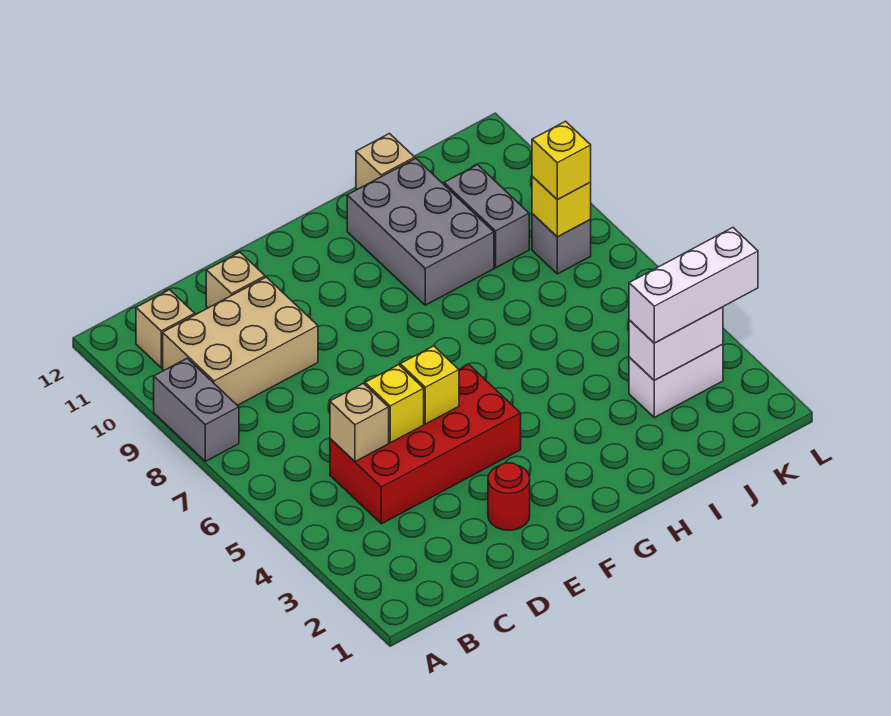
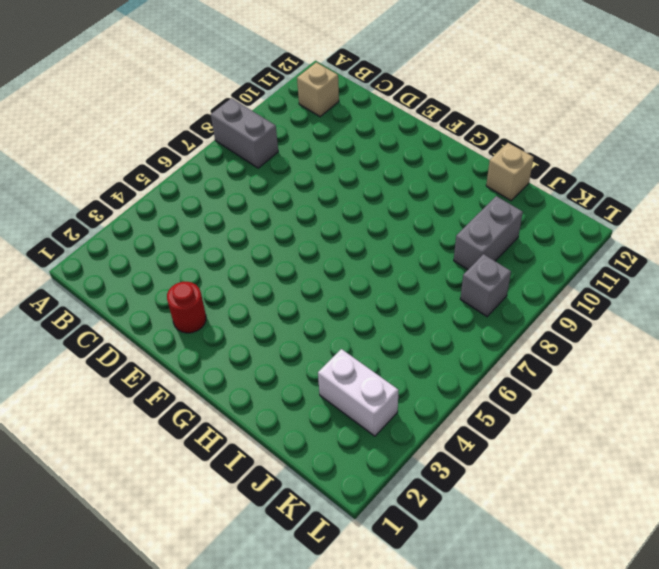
grey 1x2 brick [211,98,278,168] -> grey 1x2 brick turned to [154,358,239,461]
none -> tan 2x3 brick [163,277,318,405]
none -> red 2x4 brick [330,365,521,524]
none -> tan 1x1 brick [206,252,265,308]

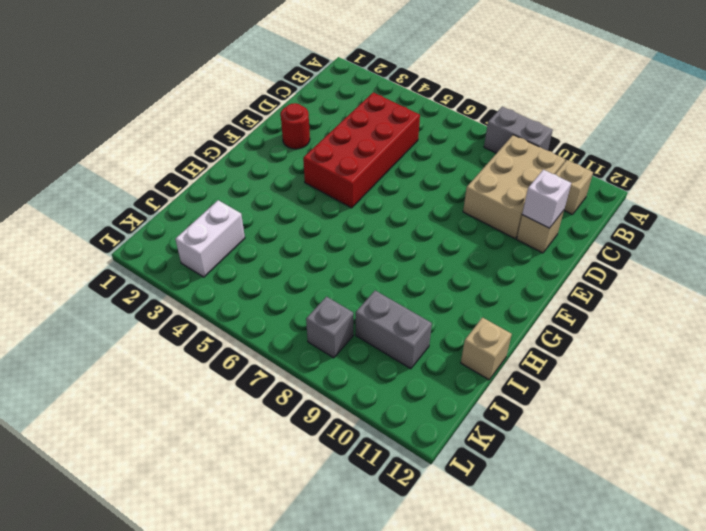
white 1x1 brick [522,170,571,228] -> none
none -> grey 2x3 brick [347,159,494,305]
none -> tan 1x1 brick [330,383,389,462]
none -> yellow 1x1 brick [365,365,424,443]

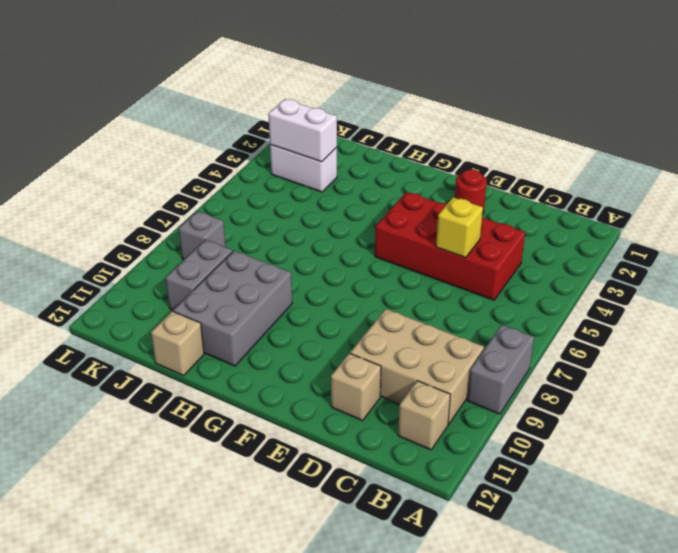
none -> tan 1x1 brick [330,383,389,462]
none -> yellow 1x1 brick [400,346,459,424]
none -> yellow 1x1 brick [532,177,591,237]

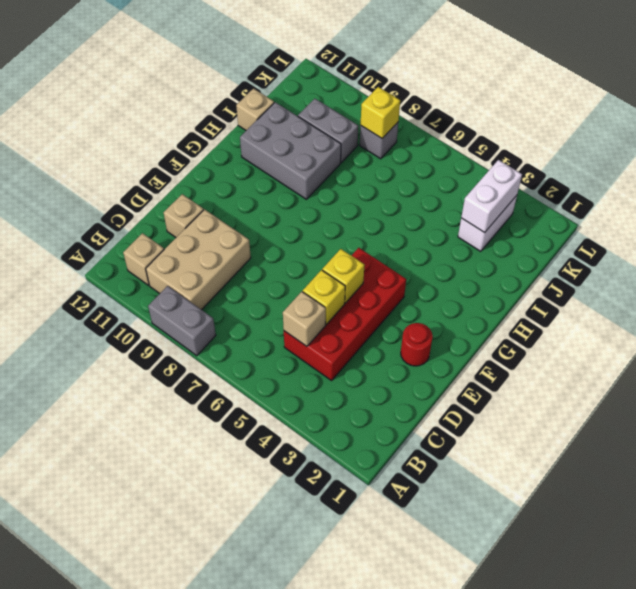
none -> white 1x3 brick [629,228,758,343]
none -> yellow 1x1 brick [532,121,591,200]

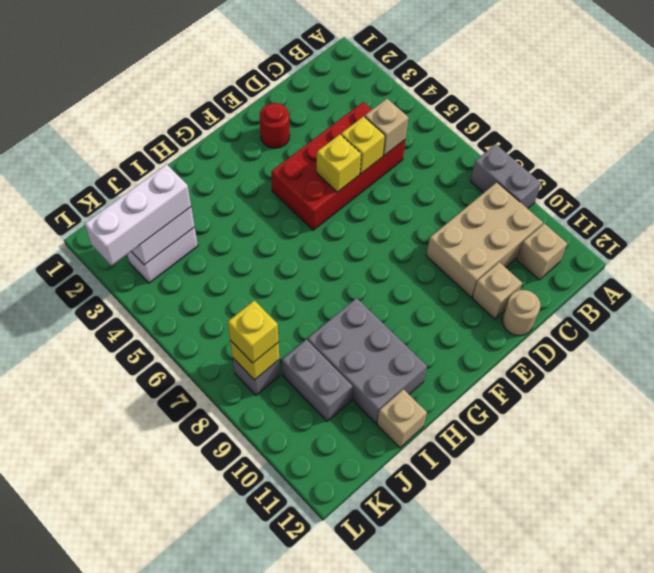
tan 1x1 round brick [502,290,540,336] -> none

